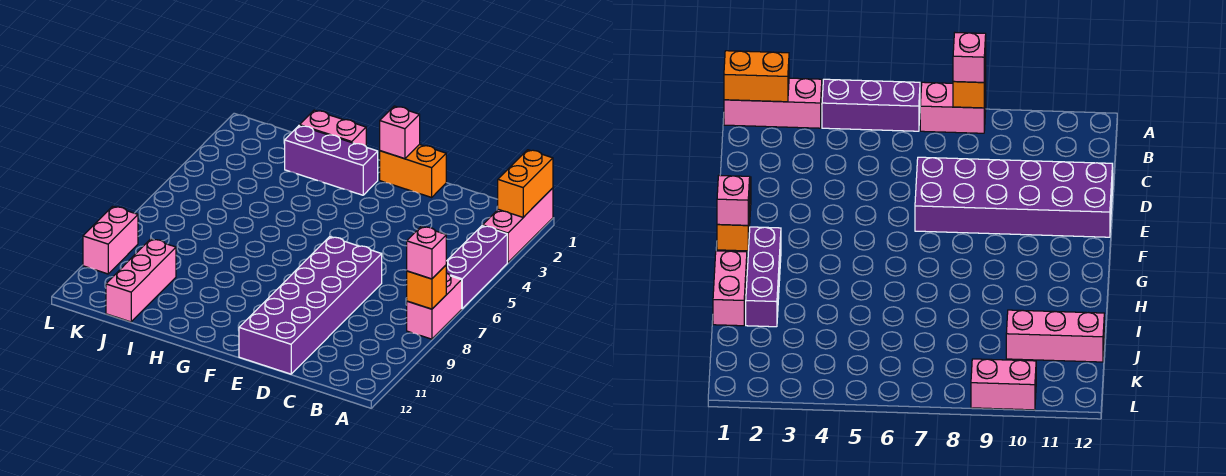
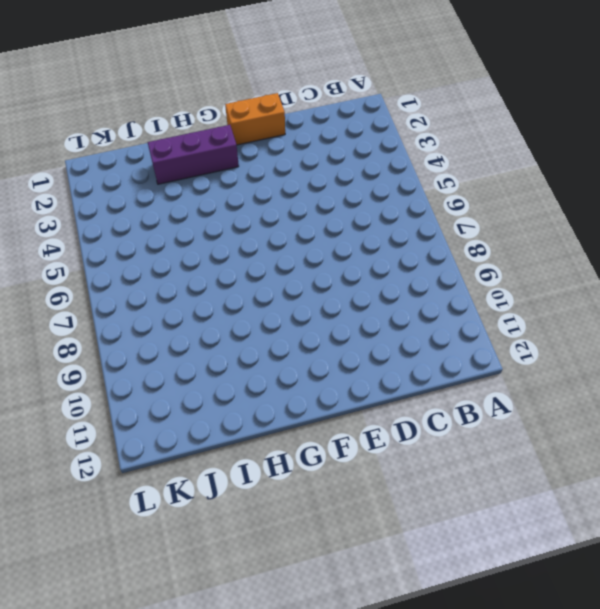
none -> pink 1x3 brick [483,188,553,263]
none -> purple 1x3 brick [446,226,507,308]
none -> pink 1x2 brick [407,273,462,339]

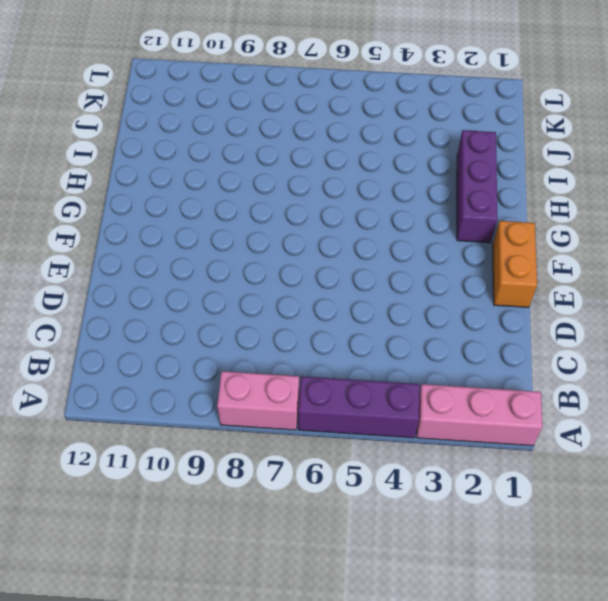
none -> purple 2x6 brick [239,237,382,374]
none -> pink 1x2 brick [300,110,366,146]
none -> pink 1x3 brick [106,239,176,322]

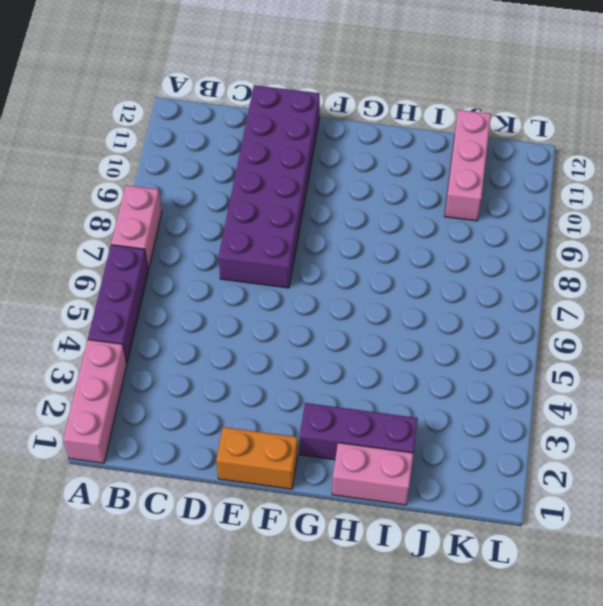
none -> pink 1x2 brick [83,206,138,274]
none -> orange 1x2 brick [498,150,553,217]
none -> orange 1x1 brick [407,265,446,309]

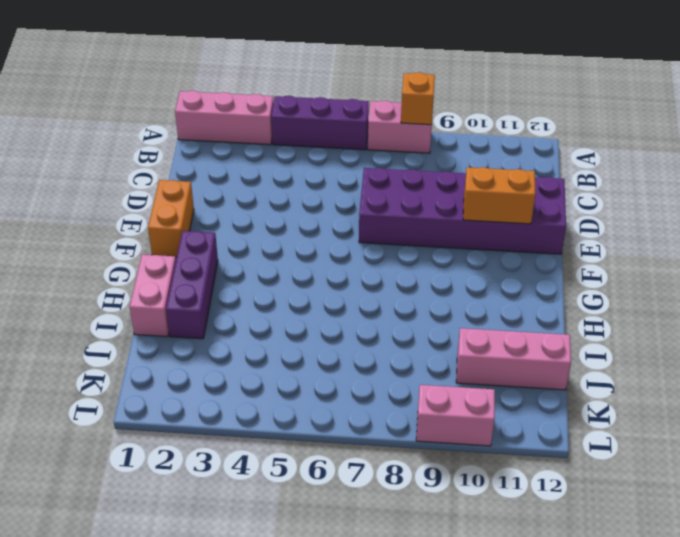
orange 1x2 brick [463,167,535,224] -> orange 1x2 brick moved to [498,150,553,217]
none -> pink 1x1 brick [380,106,420,159]
none -> pink 1x1 brick [407,226,446,279]

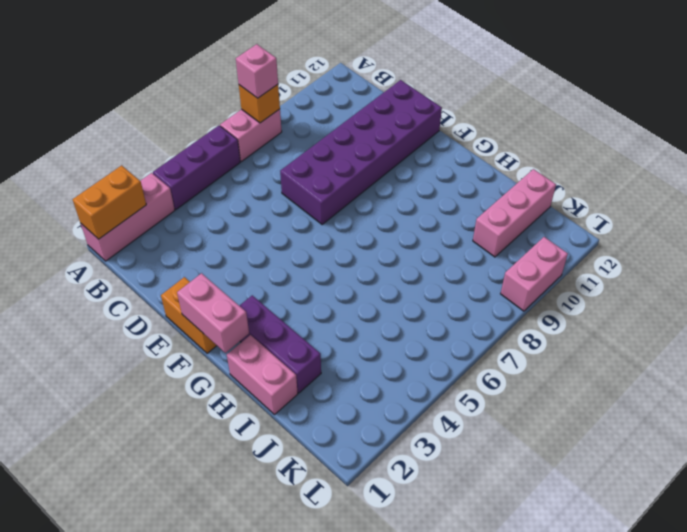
pink 1x2 brick [177,273,249,353] -> pink 1x1 brick [380,106,420,159]

